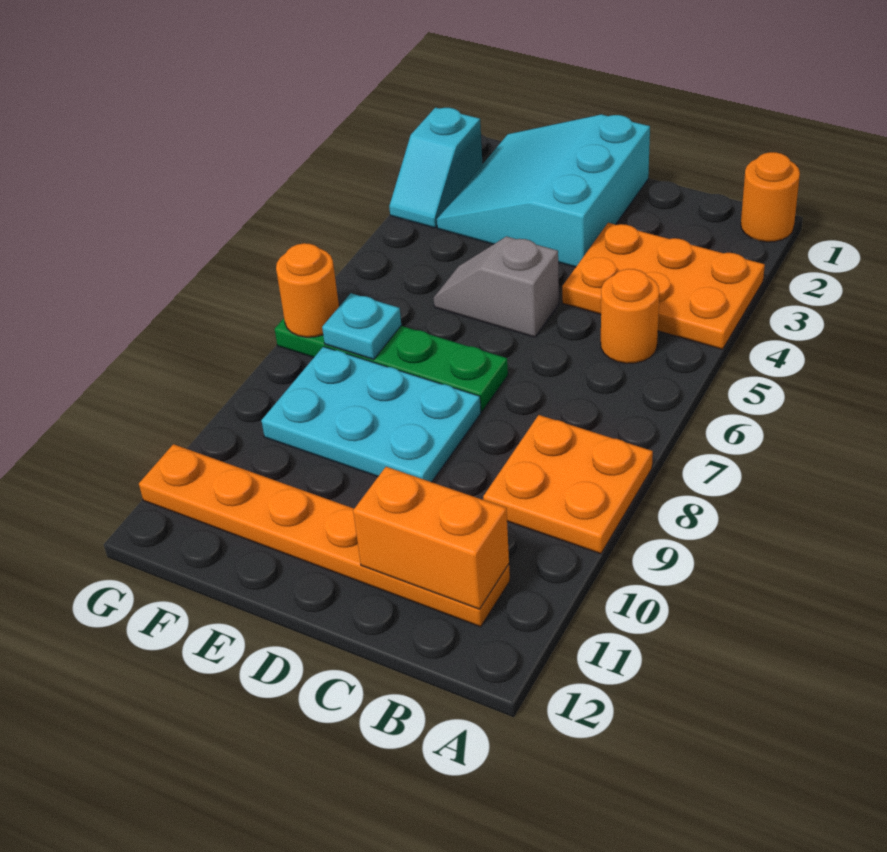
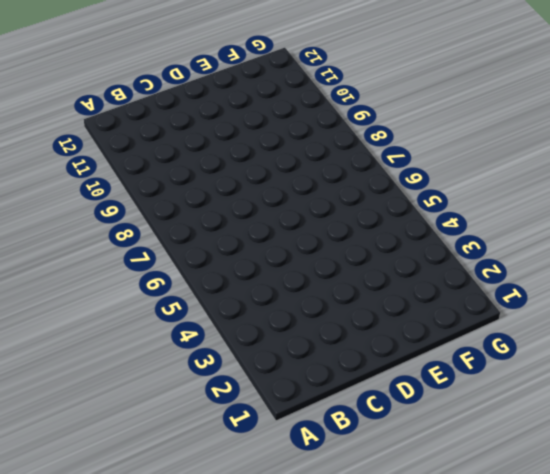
none -> orange 1x1 round brick [741,152,800,242]
none -> orange 2x3 plate [562,223,765,349]
none -> orange 2x2 plate [483,415,653,554]

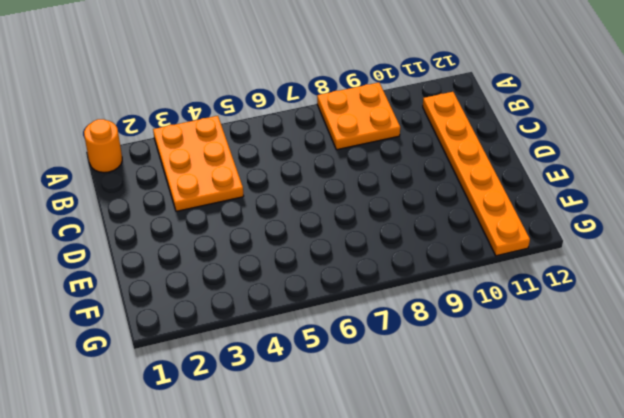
none -> orange 1x1 round brick [601,269,659,364]
none -> cyan 3x3 slope [437,114,650,267]
none -> grey 1x2 slope [434,236,559,337]

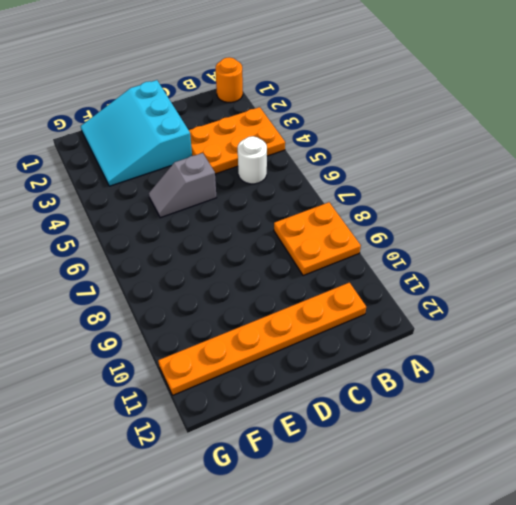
white 1x1 round brick [238,136,267,184] -> orange 1x1 round brick [601,269,659,364]
none -> green 1x4 plate [275,319,508,411]
none -> cyan 2x3 plate [261,347,481,482]
none -> cyan 1x2 slope [389,108,482,228]

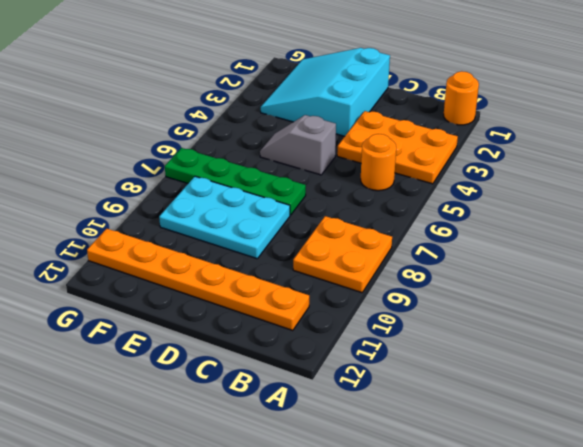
none -> cyan 1x2 slope [389,108,482,228]
none -> orange 1x2 brick [353,467,509,609]
none -> cyan 1x1 plate [322,293,401,360]

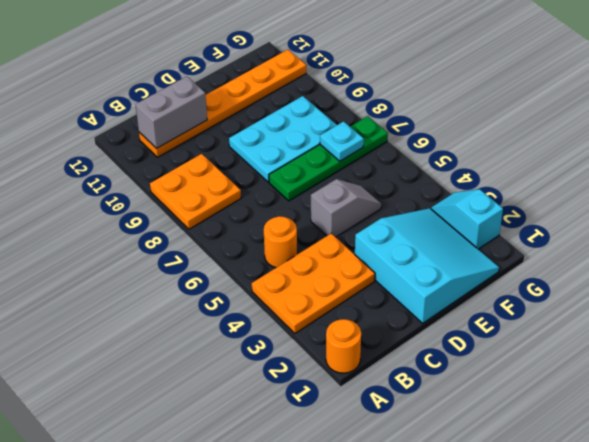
grey 1x2 brick [135,76,207,148] -> orange 1x2 brick [353,467,509,609]
none -> orange 1x1 round brick [276,243,339,337]

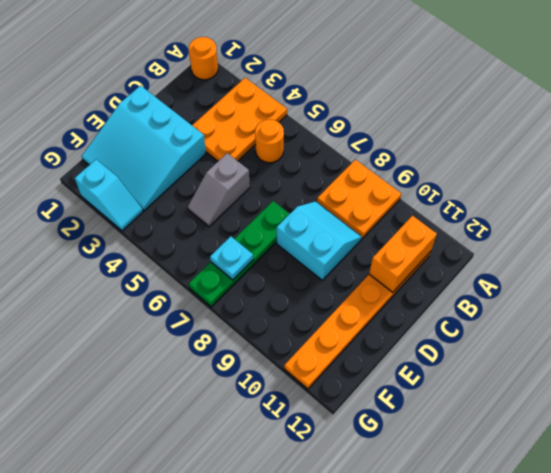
cyan 2x2 slope [277,201,362,280] -> cyan 2x3 plate [261,347,481,482]
none -> orange 1x1 round brick [276,243,339,337]

